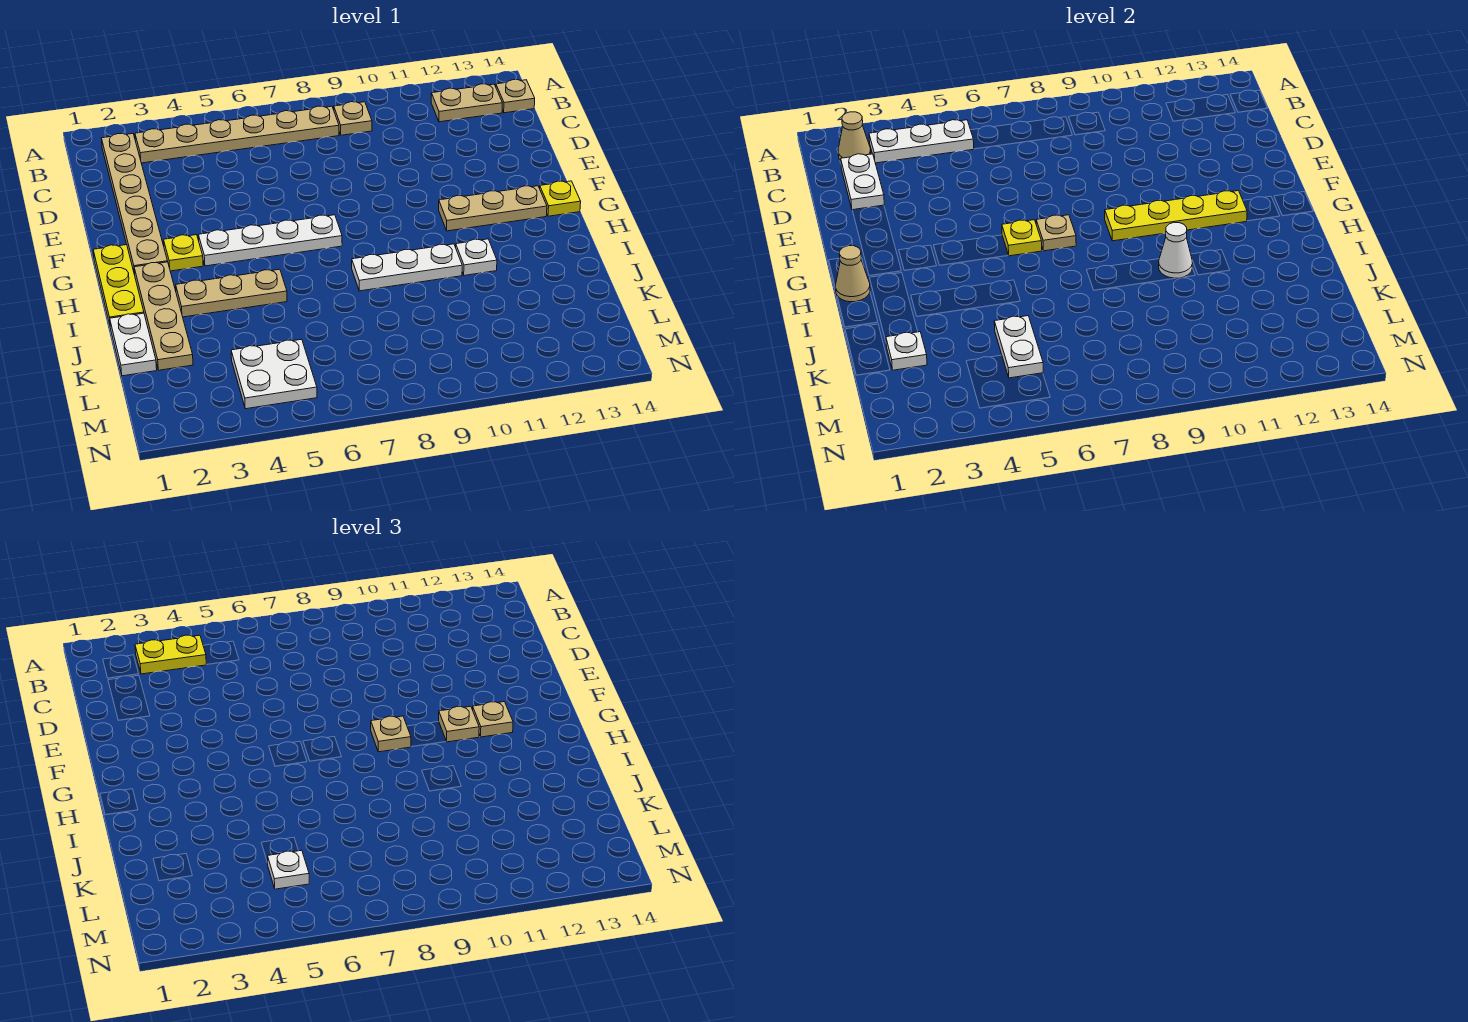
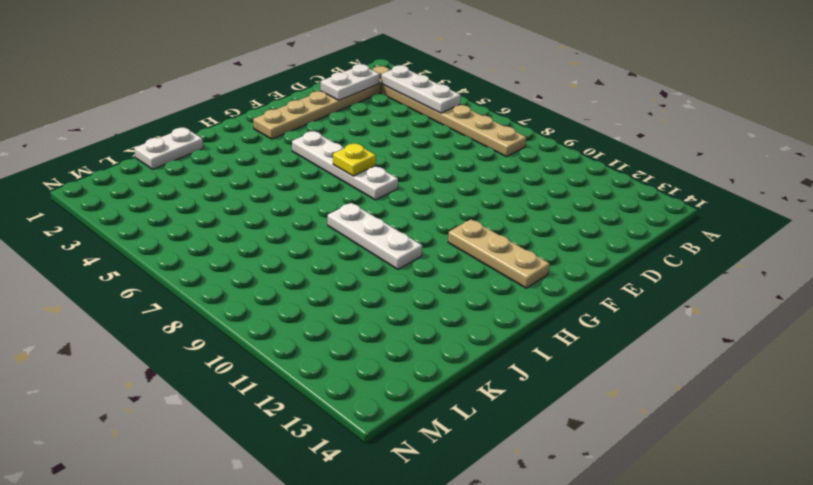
none -> tan 1x1 plate [334,102,372,135]
none -> tan 1x2 plate [431,84,502,122]
none -> tan 1x1 plate [496,80,535,113]
none -> yellow 1x3 plate [93,245,144,325]

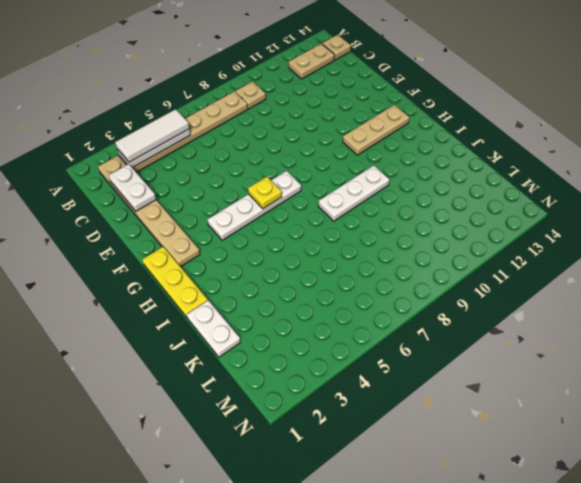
white 1x3 tile [115,109,189,162] -> yellow 1x2 plate [135,635,207,674]
none -> yellow 1x1 plate [164,235,203,271]
none -> yellow 1x1 plate [540,181,581,216]
none -> tan 1x4 plate [134,262,193,370]
none -> tan 1x3 plate [176,269,287,317]

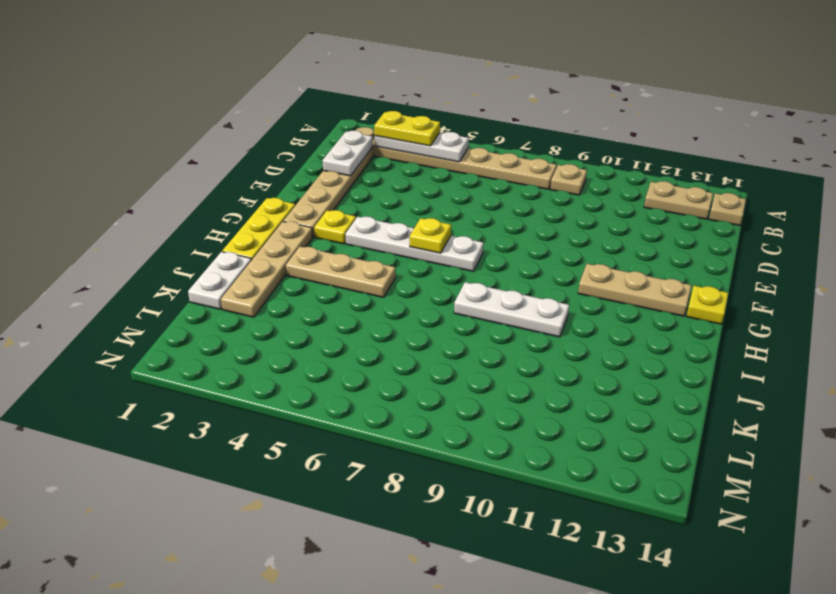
none -> white 1x1 plate [456,239,497,275]
none -> white 2x2 plate [231,339,317,409]
none -> tan 1x1 cone [838,112,871,161]
none -> tan 1x1 plate [1036,215,1076,251]

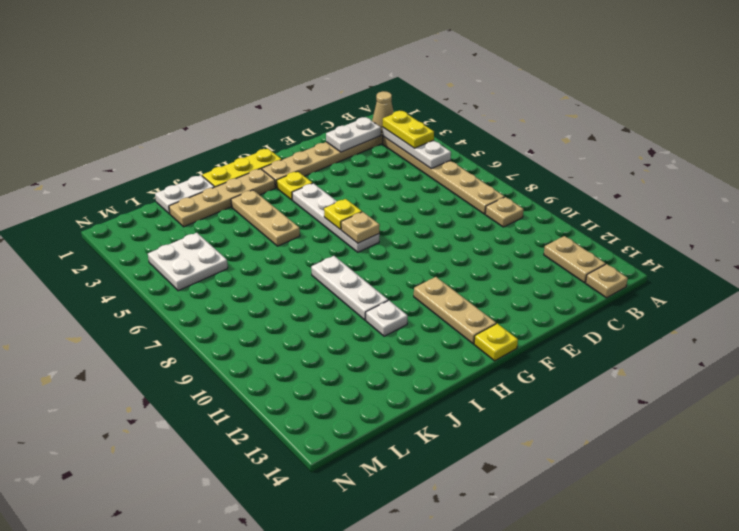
none -> yellow 1x4 plate [1105,191,1247,241]
none -> tan 1x1 cone [836,246,870,302]
none -> white 1x1 cone [1159,222,1193,278]
none -> white 1x1 plate [886,332,927,370]

